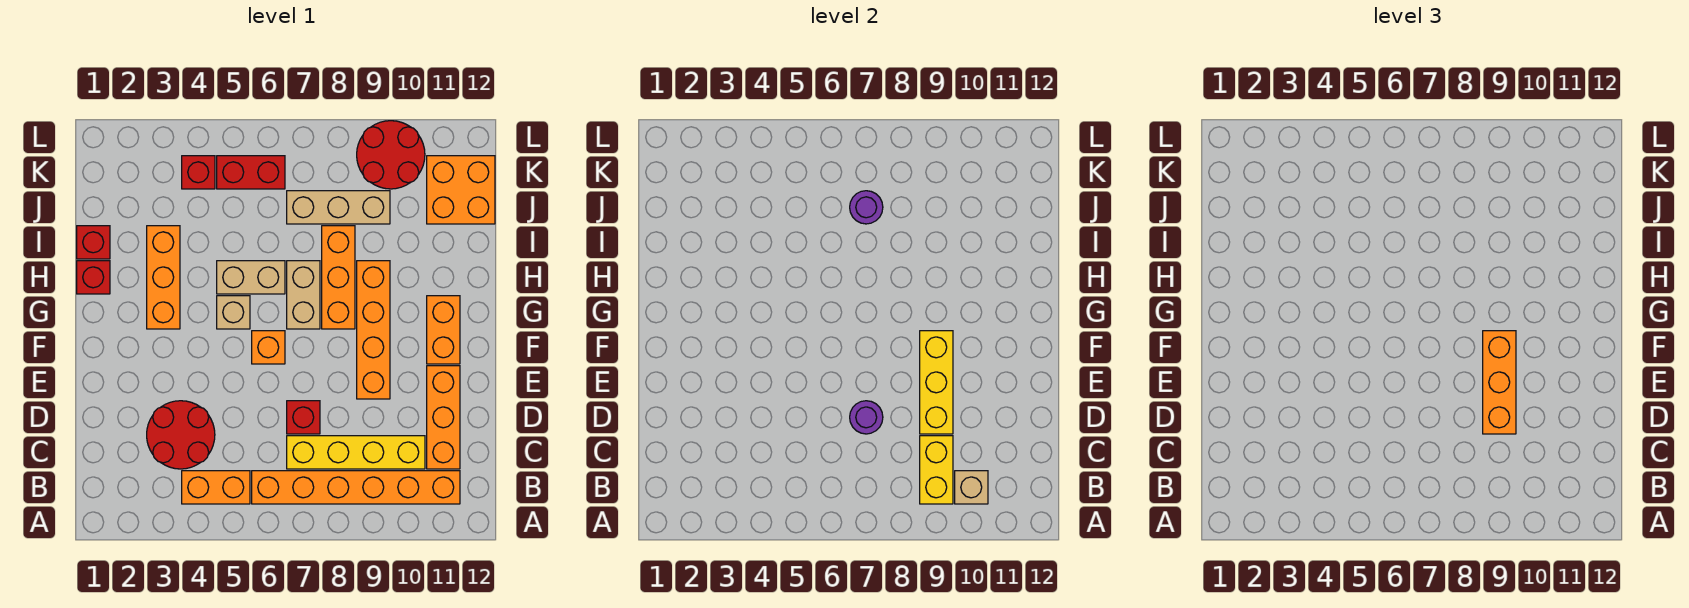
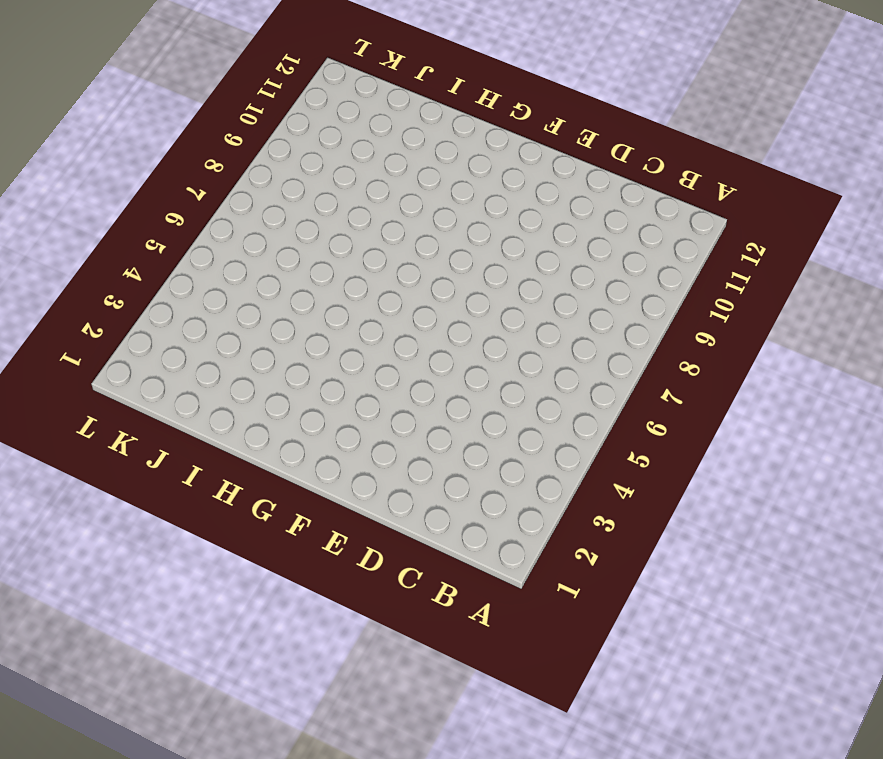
none -> orange 1x2 brick [182,471,250,504]
none -> orange 1x6 brick [252,471,460,504]
none -> red 2x2 round brick [147,401,215,469]

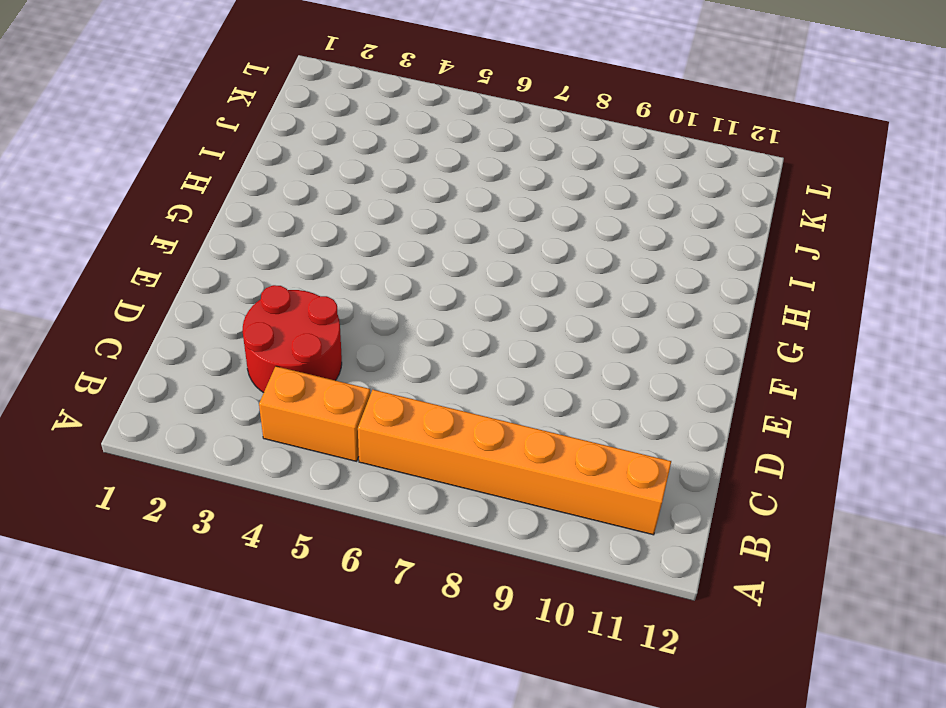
none -> yellow 1x4 brick [287,436,425,469]
none -> orange 1x3 brick [427,366,460,469]
none -> red 1x1 brick [287,401,320,434]

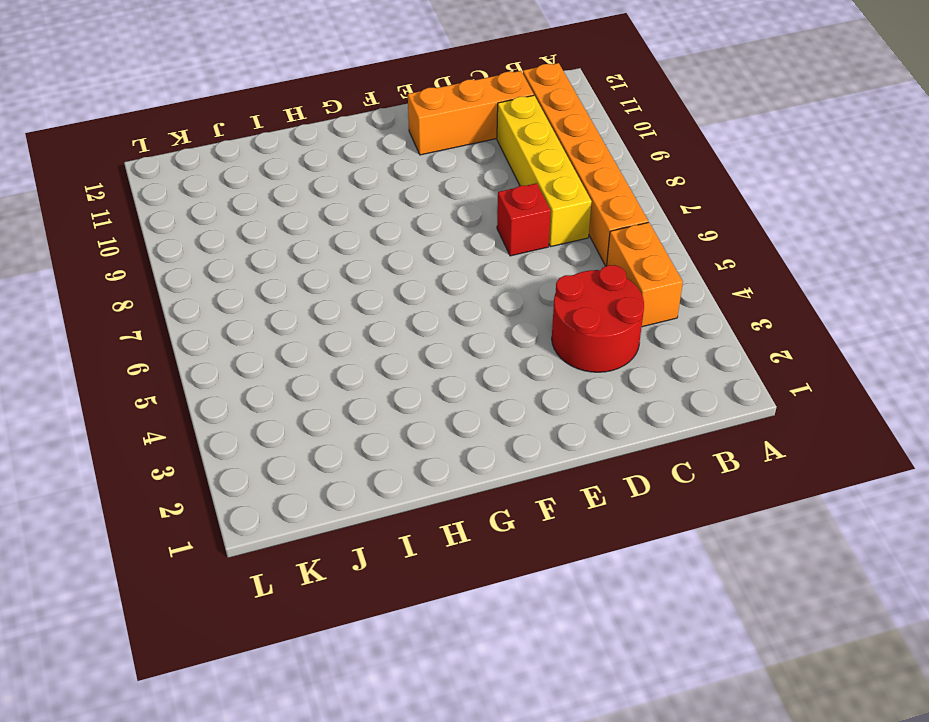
none -> orange 1x4 brick [357,261,390,399]
none -> orange 1x1 brick [252,331,285,364]
none -> orange 1x2 brick [427,296,460,364]

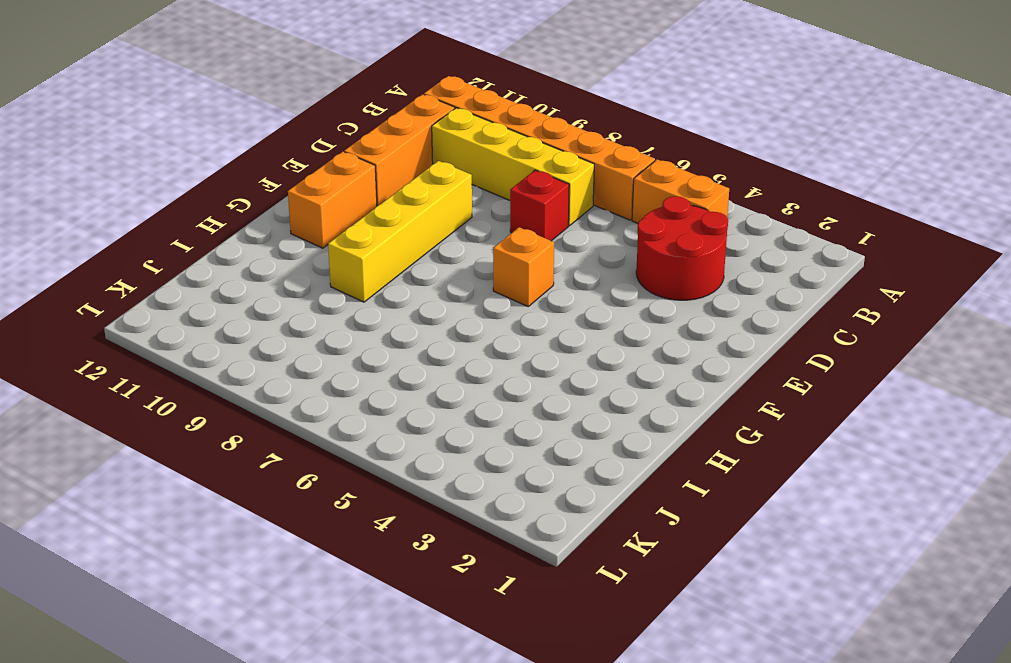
yellow 1x4 brick [328,161,472,302] -> orange 1x4 brick [357,261,390,399]
none -> orange 1x3 brick [147,226,180,329]
none -> tan 1x1 brick [217,296,250,329]
none -> tan 1x2 brick [287,261,320,329]

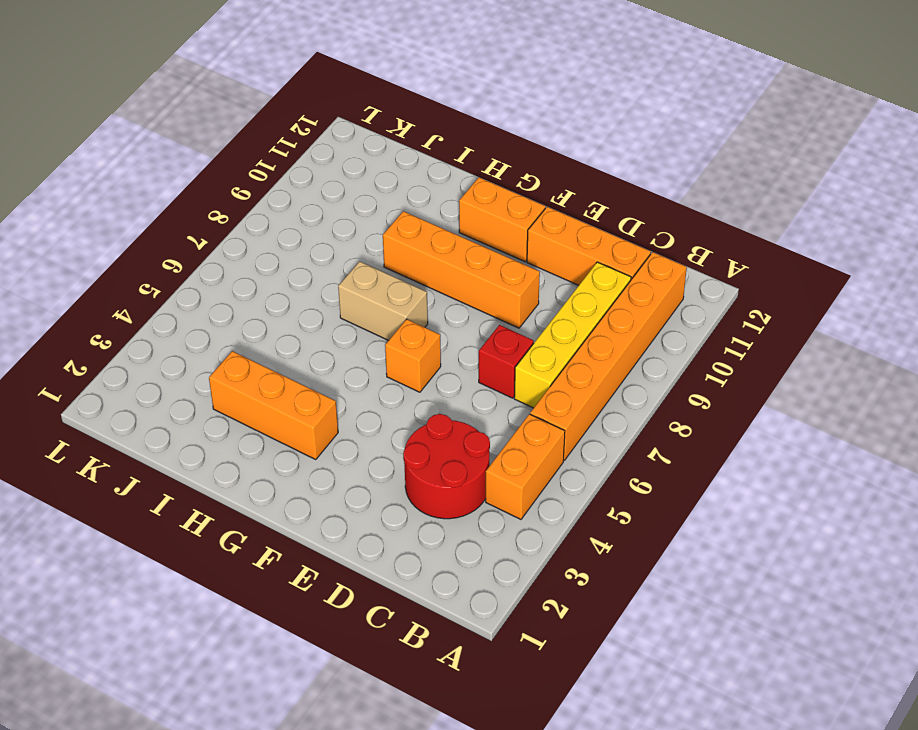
none -> tan 1x1 brick [217,296,250,329]
none -> orange 1x3 brick [322,226,355,329]
none -> red 1x1 brick [77,261,110,294]

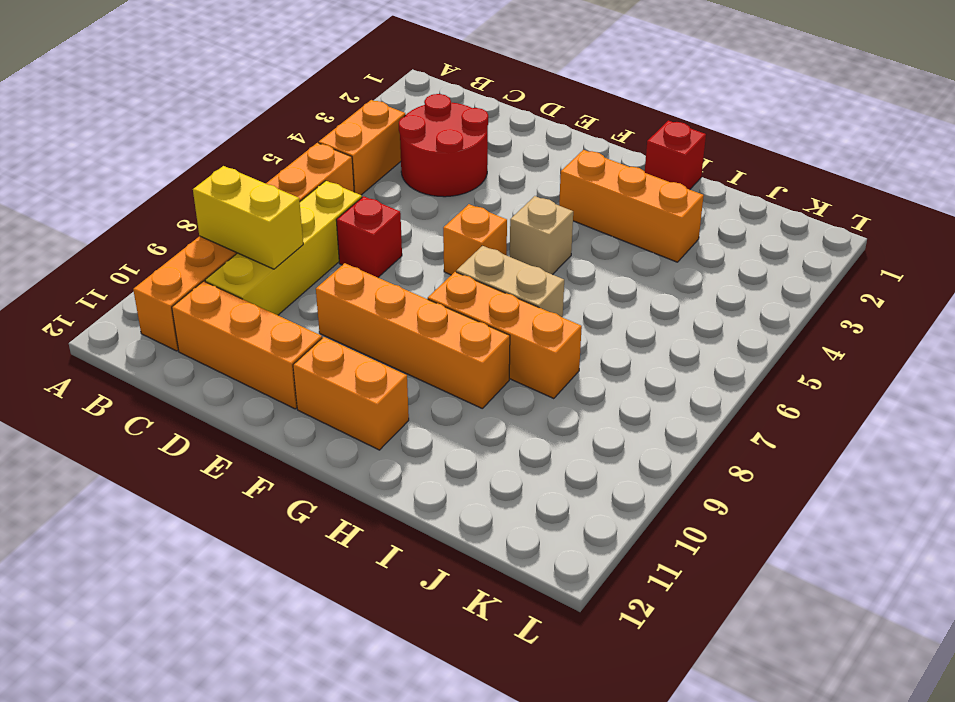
none -> tan 1x2 brick [217,261,285,294]
none -> red 1x1 brick [77,226,110,259]
none -> tan 1x3 brick [287,191,390,224]

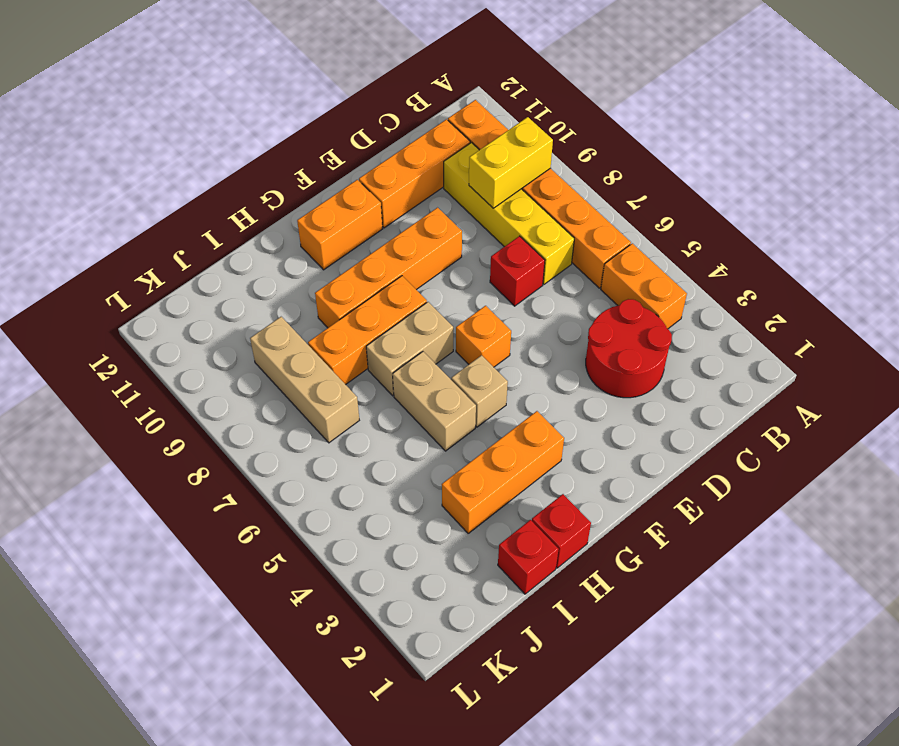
none -> orange 2x2 brick [427,156,495,224]
none -> red 1x1 brick [182,156,215,189]
none -> red 1x2 brick [217,156,285,189]

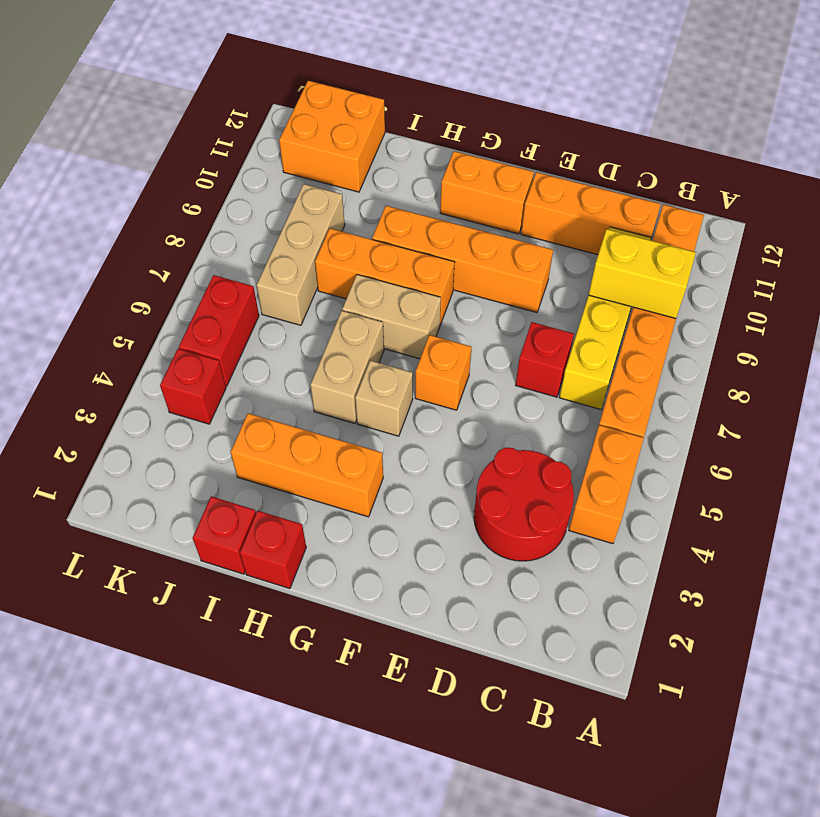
none -> red 2x2 round brick [357,121,425,189]
none -> tan 1x1 brick [955,471,988,504]
none -> purple 1x1 round brick [850,401,883,434]

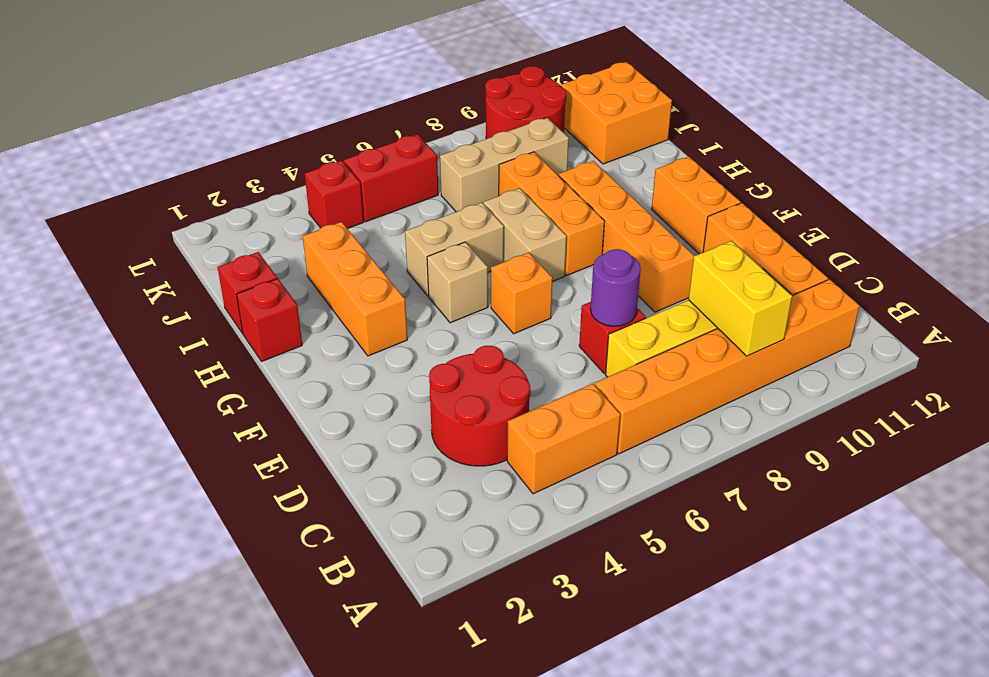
none -> tan 1x1 brick [955,471,988,504]
none -> yellow 1x3 brick [920,331,953,434]
none -> purple 1x1 round brick [850,191,883,224]

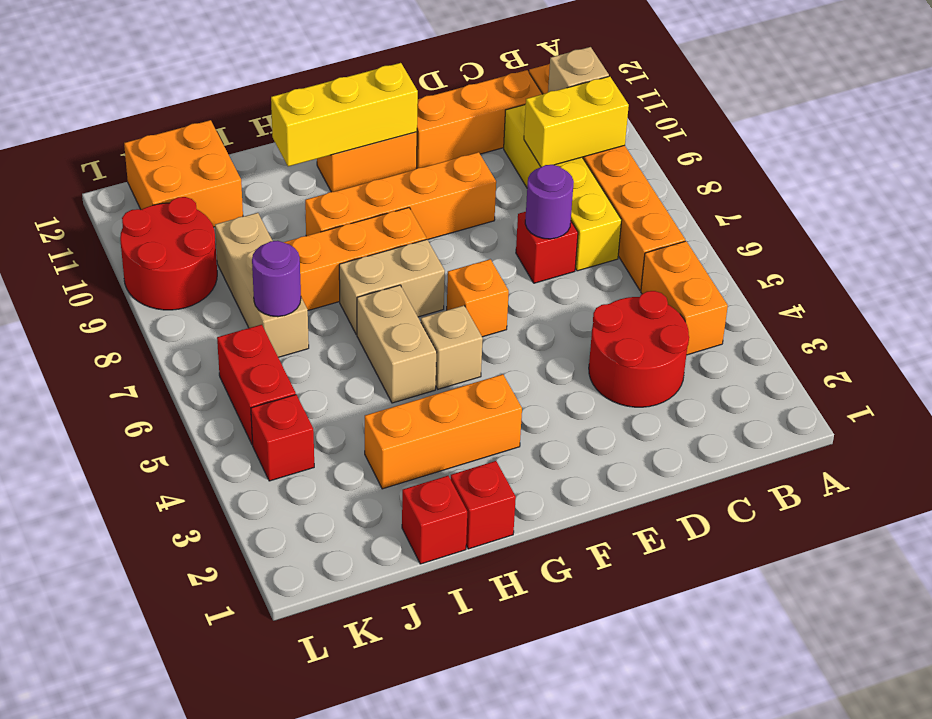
yellow 1x3 brick [271,63,418,166] -> yellow 1x3 brick moved to [920,331,953,434]
none -> orange 1x3 brick [1483,331,1516,434]

